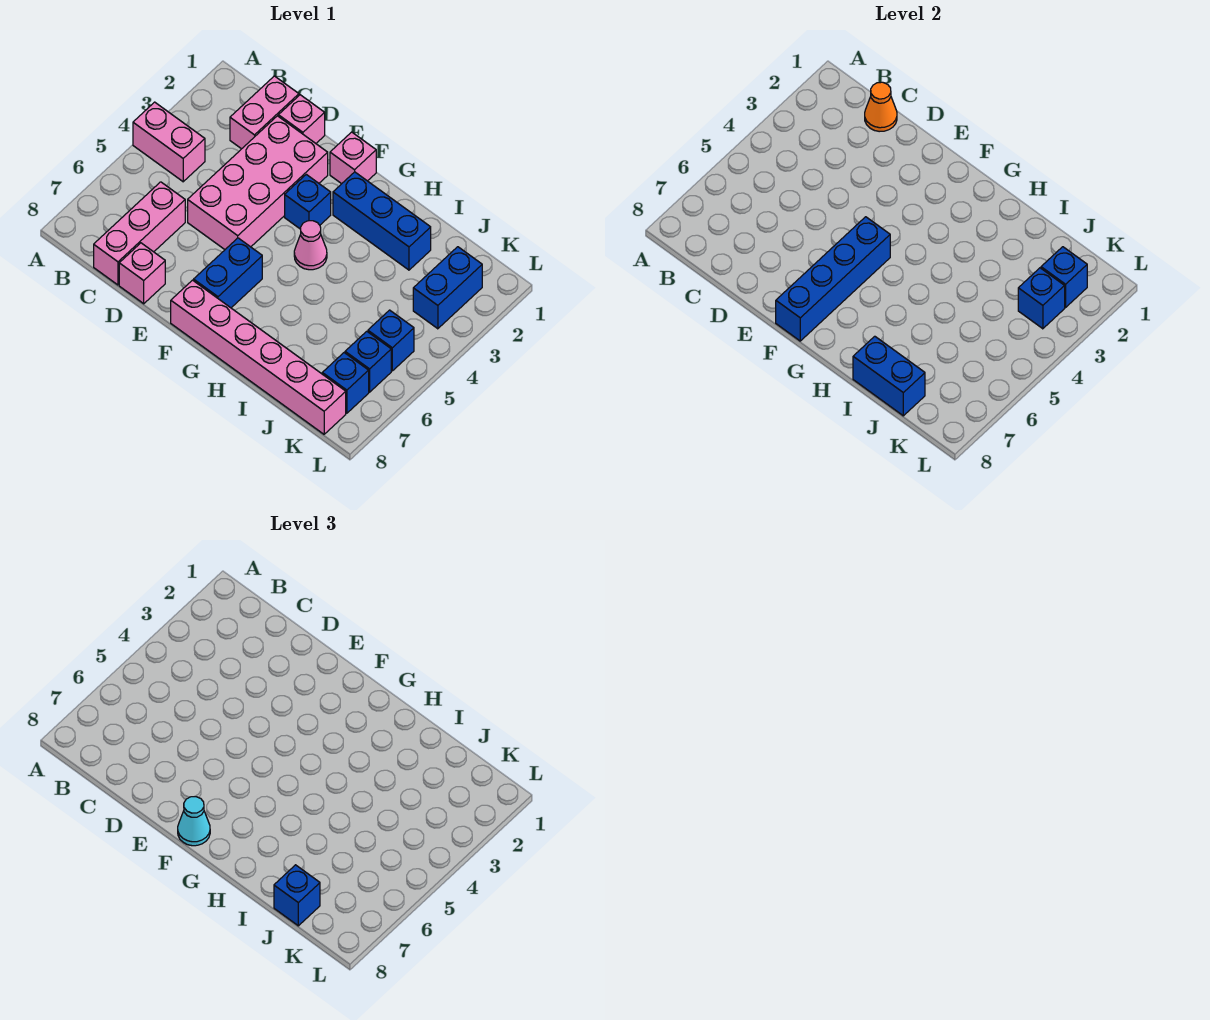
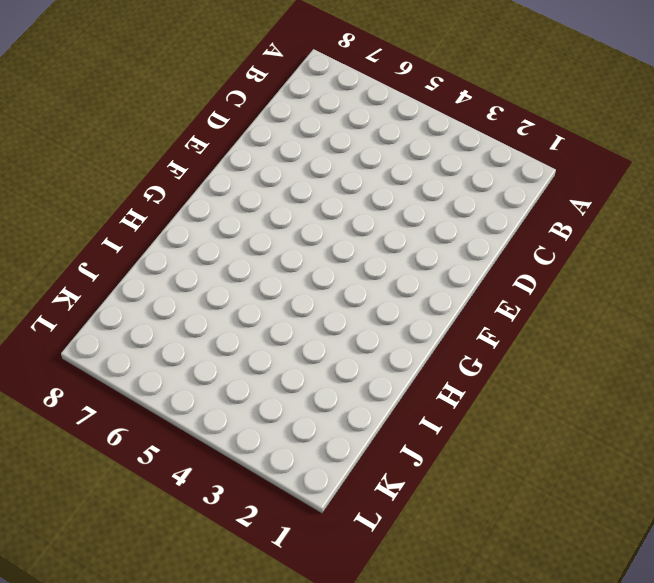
none -> pink 1x2 brick [133,102,205,182]
none -> pink 1x2 brick [230,76,299,149]
none -> pink 1x3 brick [94,182,185,285]

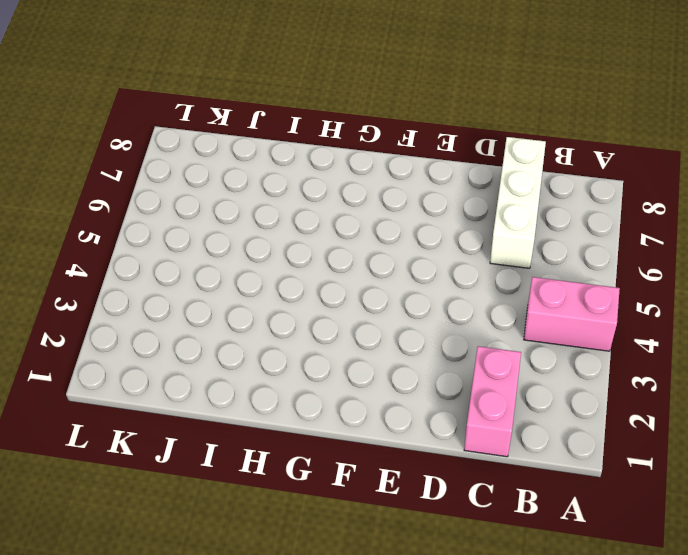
white 1x3 brick [490,137,546,268] -> pink 1x3 brick [94,182,185,285]
none -> pink 1x1 brick [278,95,325,143]
none -> pink 2x4 brick [188,116,328,249]
none -> pink 1x1 brick [119,243,165,304]

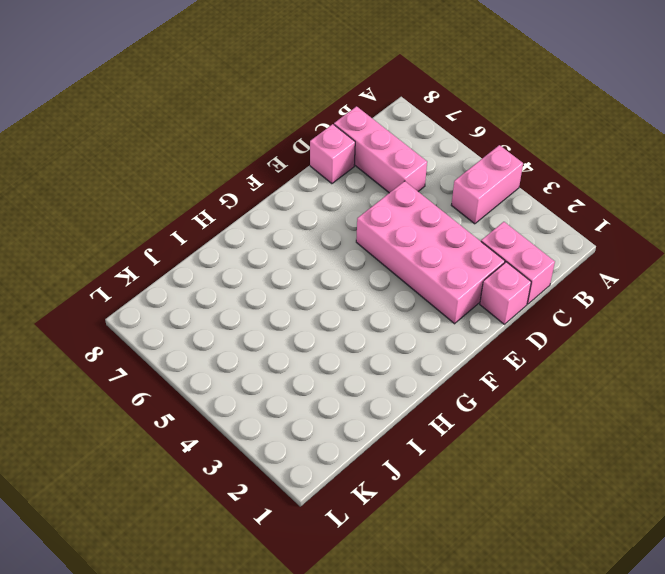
none -> pink 1x1 brick [330,132,376,184]
none -> blue 1x1 brick [285,174,331,229]
none -> blue 1x2 brick [194,238,262,308]

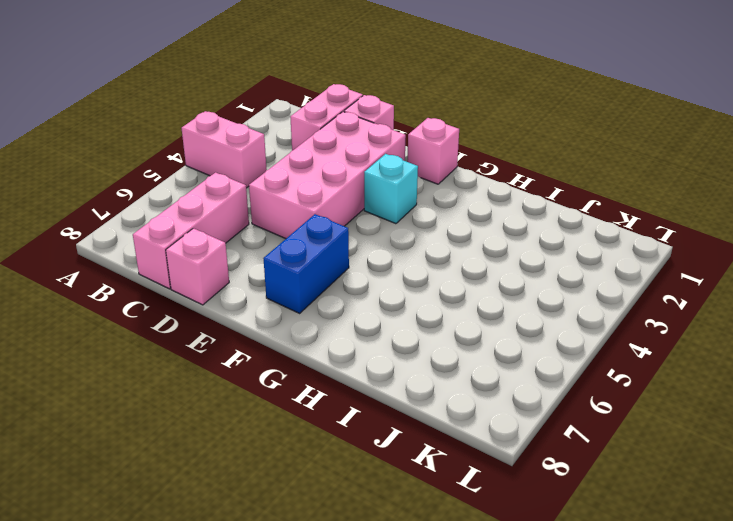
cyan 1x1 brick [364,154,418,224] -> blue 1x1 brick [285,174,331,229]
none -> pink 1x6 brick [171,280,346,434]
none -> blue 1x3 brick [333,172,431,270]
none -> pink 1x1 cone [294,221,327,270]

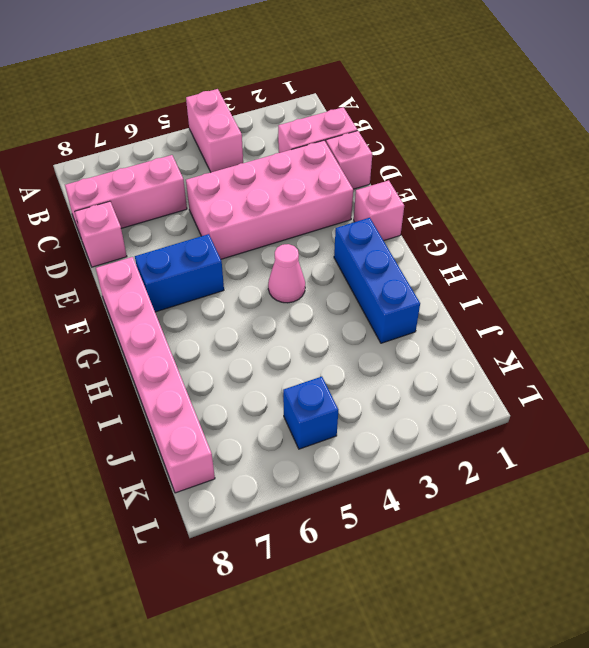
none -> blue 1x1 brick [285,174,331,229]
none -> blue 1x2 brick [413,247,482,329]
none -> blue 1x1 brick [345,331,391,392]

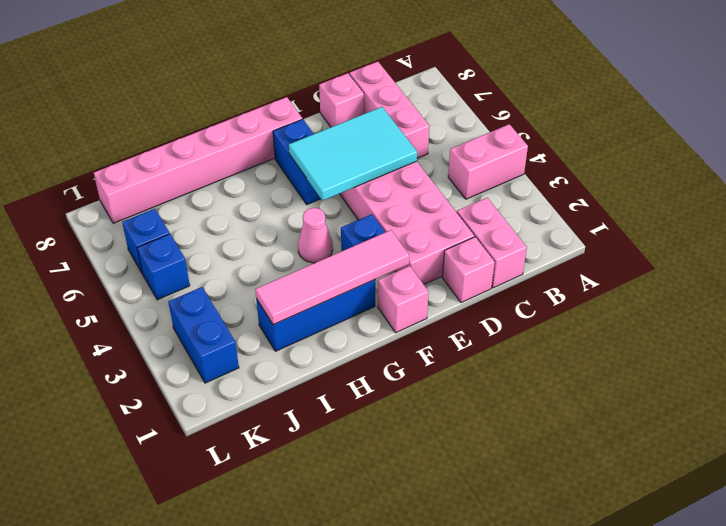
cyan 2x3 tile [289,107,417,201] -> blue 1x4 brick [776,217,890,341]
pink 1x4 tile [255,230,409,325] -> none
none -> blue 1x1 brick [322,353,369,413]
none -> orange 1x1 cone [865,82,897,132]
none -> blue 1x2 brick [853,336,925,416]

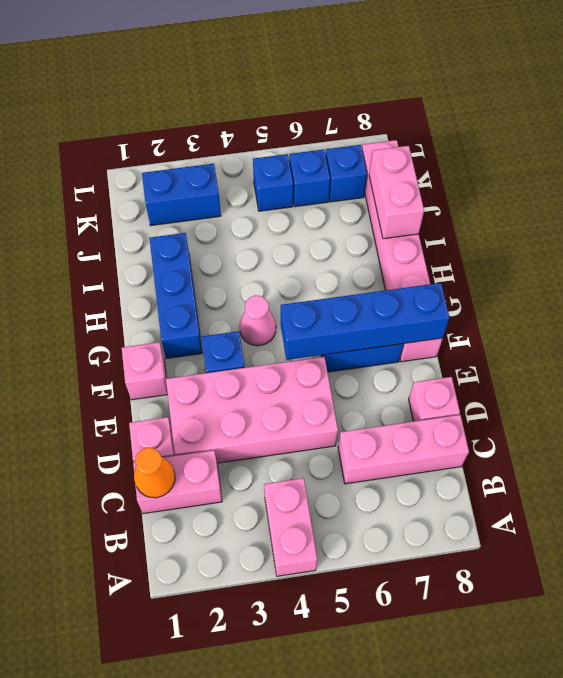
pink 1x2 brick [369,146,424,239] -> blue 1x2 brick [853,336,925,416]
none -> blue 1x1 brick [1041,247,1087,307]
none -> blue 1x1 brick [1018,268,1065,329]
none -> cyan 1x1 cone [178,797,210,846]

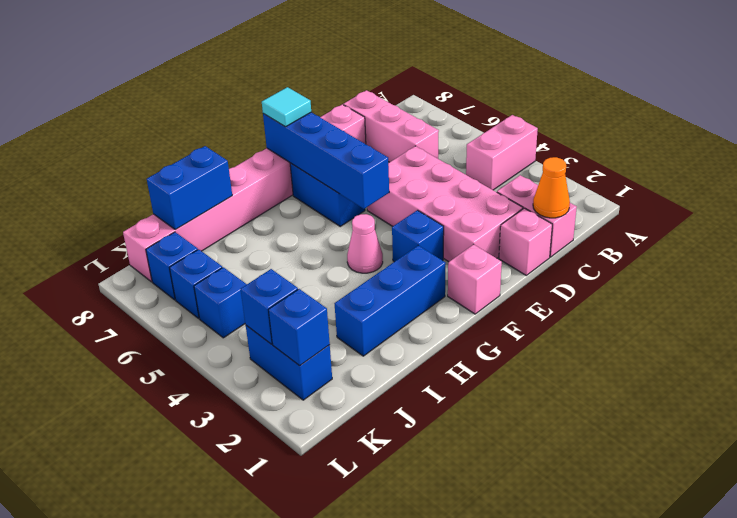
cyan 1x1 tile [262,87,311,127] -> cyan 1x1 cone [178,797,210,846]
none -> blue 1x1 brick [274,865,320,926]

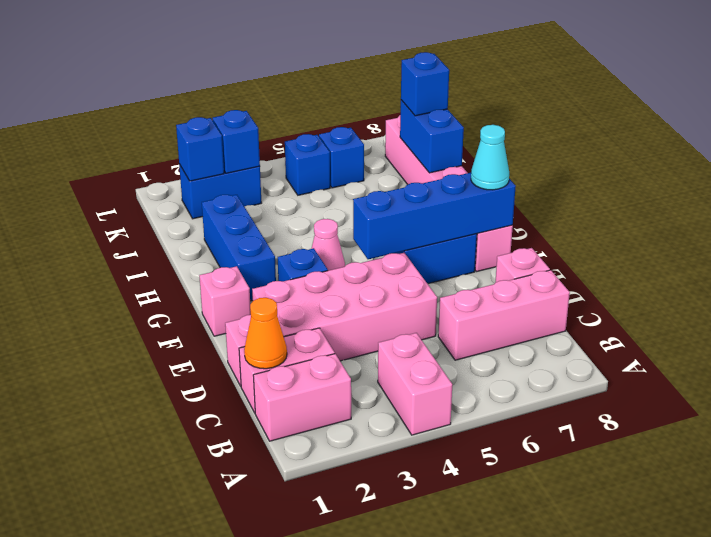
pink 1x2 brick [253,354,351,441] -> none
none -> blue 1x1 brick [322,353,369,413]

